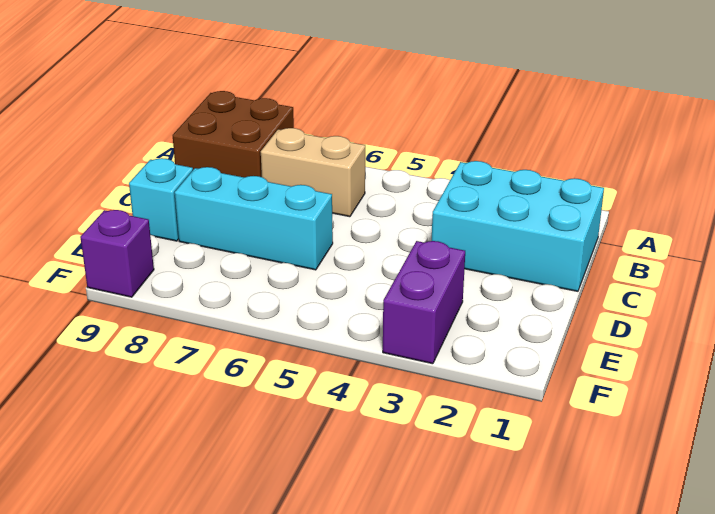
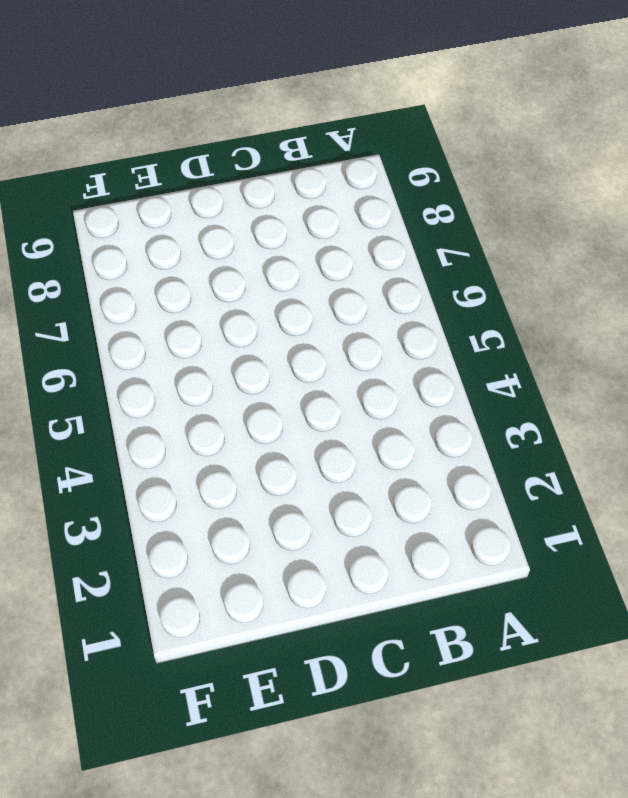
none -> brown 2x2 brick [173,91,294,177]
none -> cyan 2x3 brick [432,161,604,291]

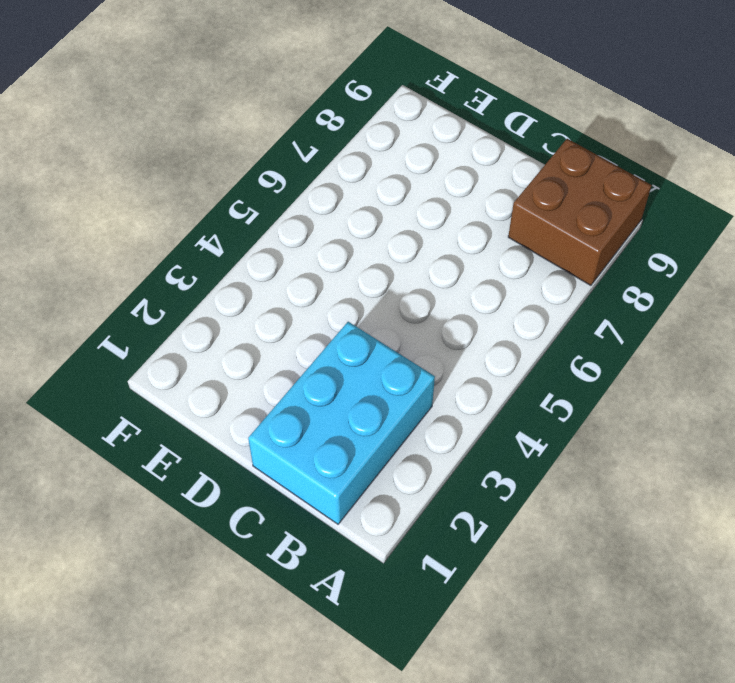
none -> tan 1x2 brick [261,128,365,217]
none -> cyan 1x3 brick [175,167,333,270]

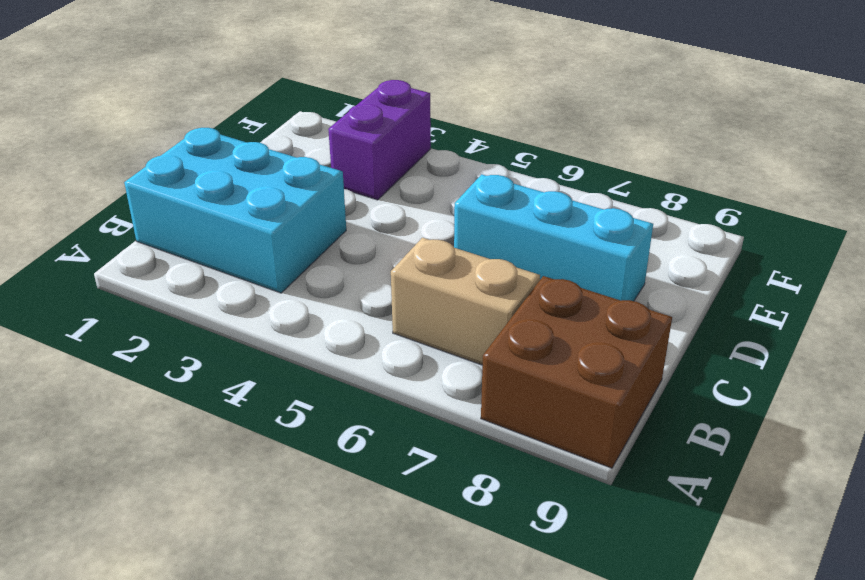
none -> cyan 1x1 brick [129,158,193,241]
none -> purple 1x1 brick [80,210,154,297]

